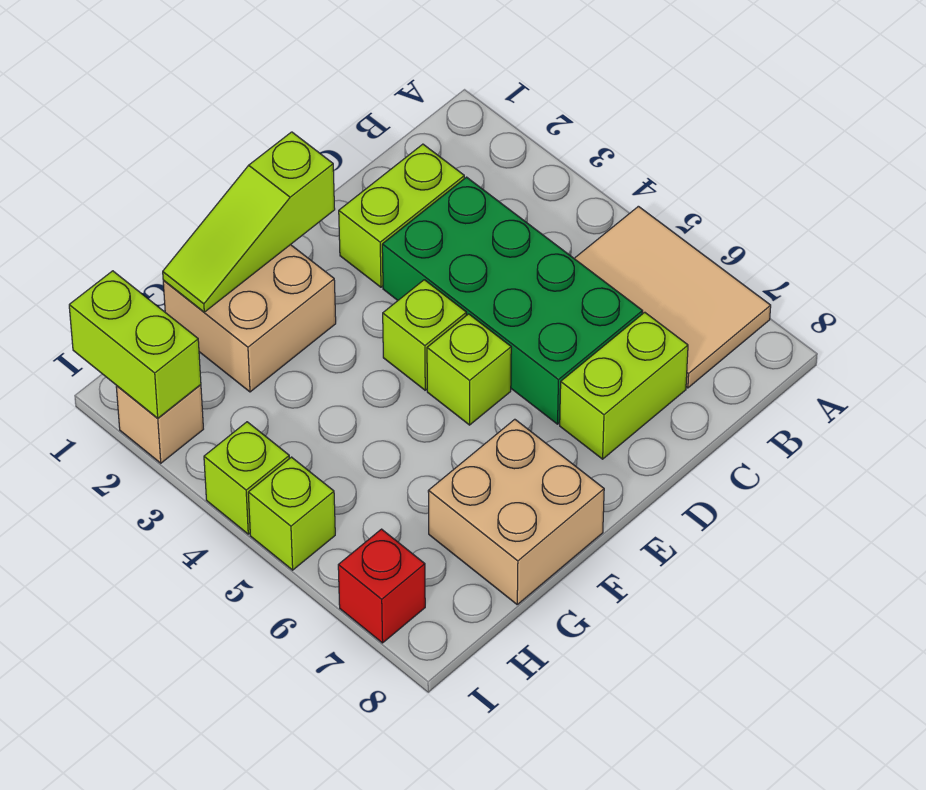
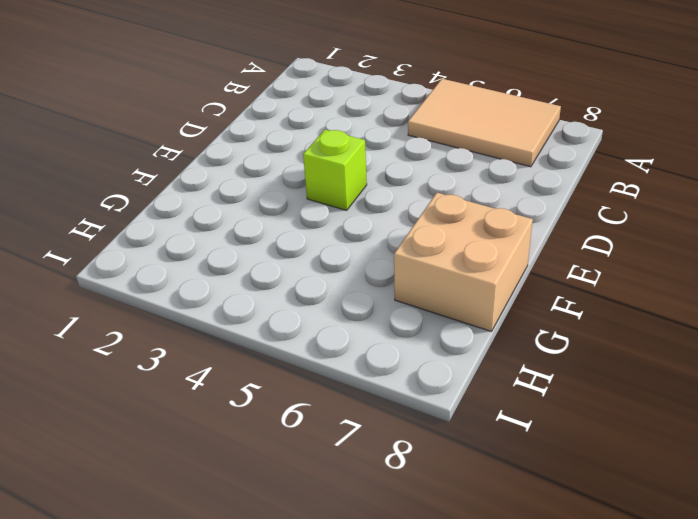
none -> lime 1x2 brick [339,144,464,287]
none -> green 2x4 brick [382,177,643,424]
none -> lime 1x2 brick [560,312,688,459]

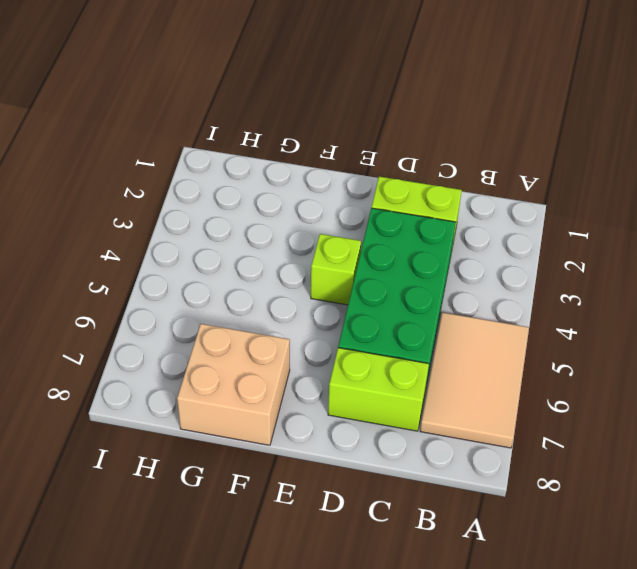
none -> lime 1x1 brick [427,314,511,425]
none -> tan 2x2 brick [163,245,336,392]
none -> tan 1x1 brick [116,385,203,463]

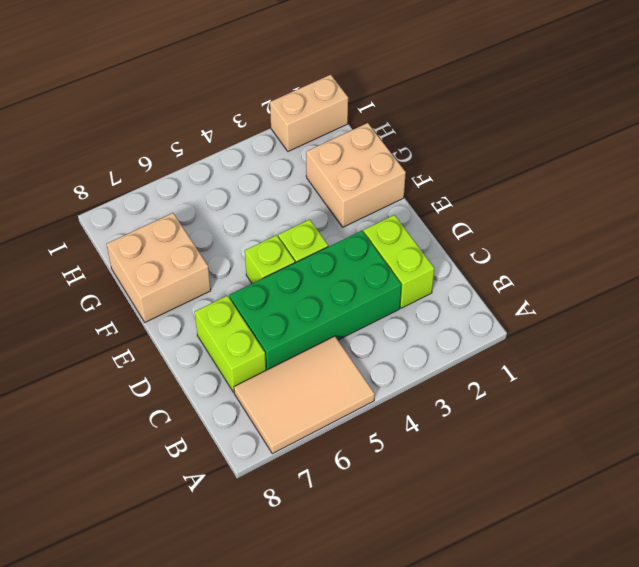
tan 1x2 brick [270,75,348,151] -> tan 1x1 brick [116,385,203,463]
none -> lime 1x1 brick [204,422,289,534]
none -> lime 1x1 brick [248,457,335,570]
none -> red 1x1 brick [338,529,425,643]

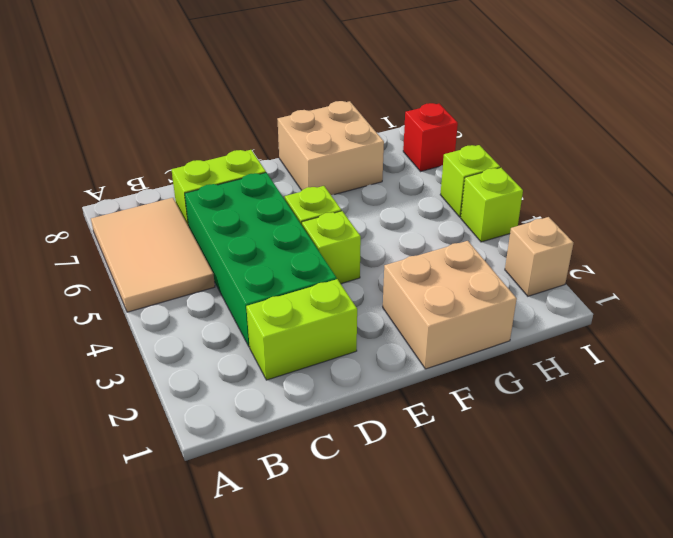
none -> lime 1x3 slope [163,132,335,312]
none -> lime 1x2 brick [69,271,201,418]

